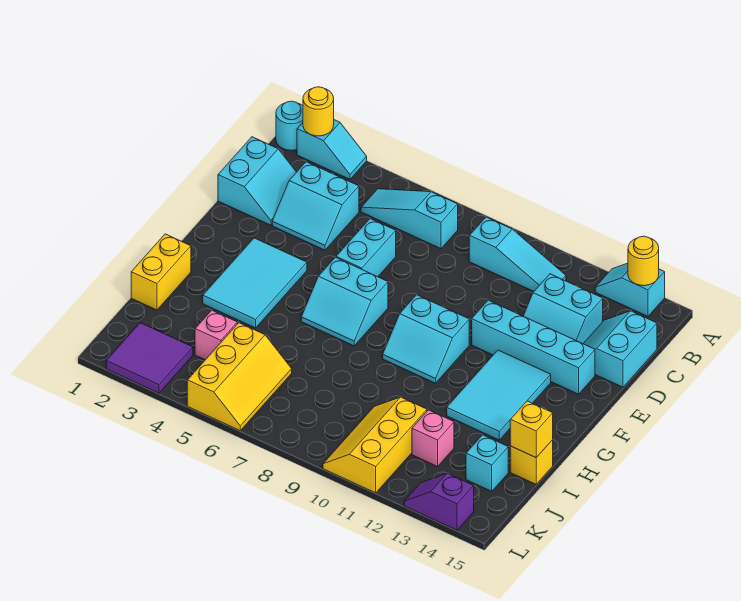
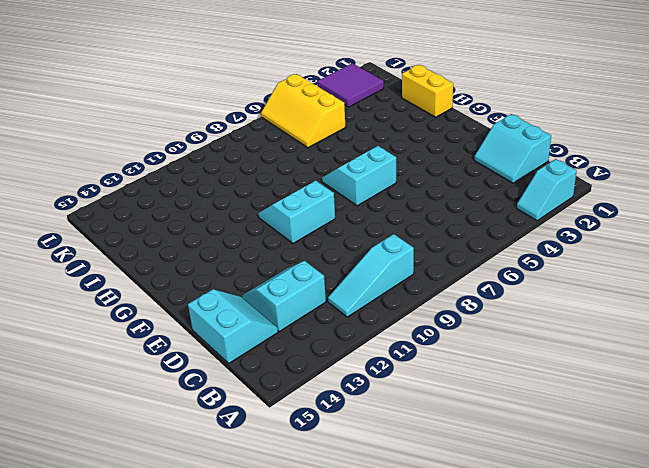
none -> cyan 1x1 round brick [276,101,303,151]
none -> cyan 1x2 slope [595,263,665,316]
none -> cyan 1x3 slope [361,189,458,249]

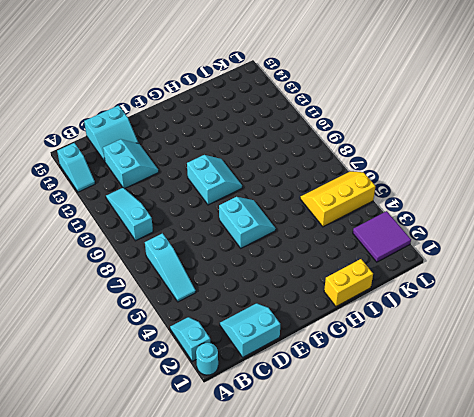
none -> cyan 2x2 slope [272,162,359,250]
none -> cyan 1x2 brick [336,218,396,277]
none -> cyan 1x4 brick [472,300,595,394]

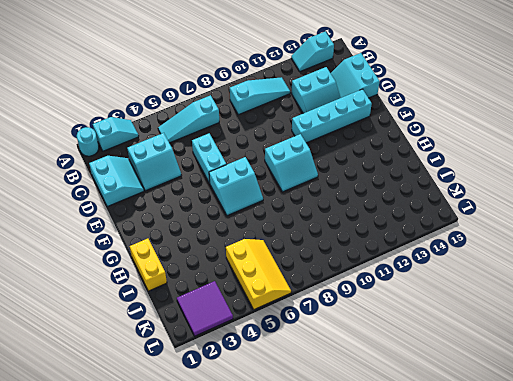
none -> cyan 2x3 tile [203,238,307,328]
none -> cyan 2x3 tile [447,350,551,440]
none -> yellow 1x1 brick [510,440,553,484]

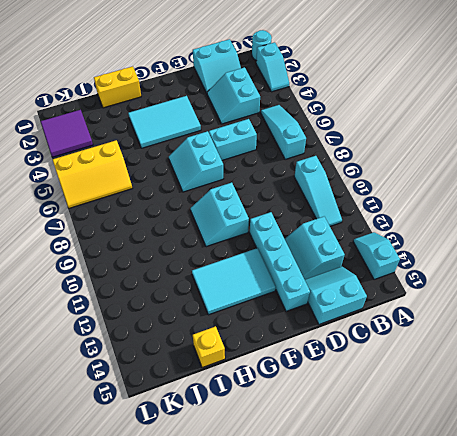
none -> pink 1x1 brick [195,310,237,360]
none -> yellow 2x3 slope [323,397,427,493]
none -> pink 1x1 brick [412,410,454,467]

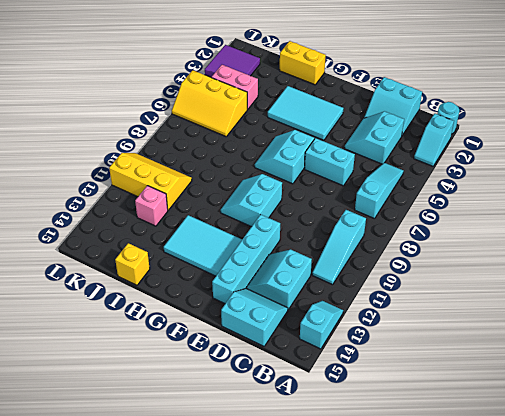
pink 1x2 brick [211,65,258,109] -> pink 1x1 brick [195,310,237,360]
none -> cyan 1x1 brick [466,435,508,491]
none -> purple 1x2 slope [404,473,474,530]
none -> yellow 1x1 round brick [303,87,334,136]

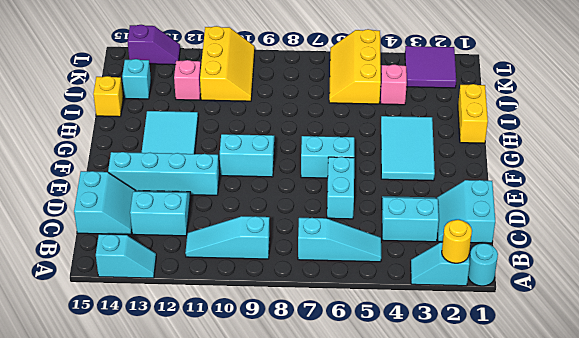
none -> yellow 1x1 round brick [628,236,659,286]
none -> yellow 1x1 brick [510,401,553,458]

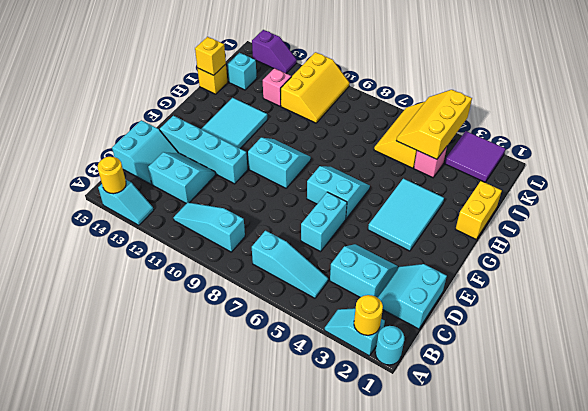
yellow 2x3 slope [396,90,472,159] -> none

